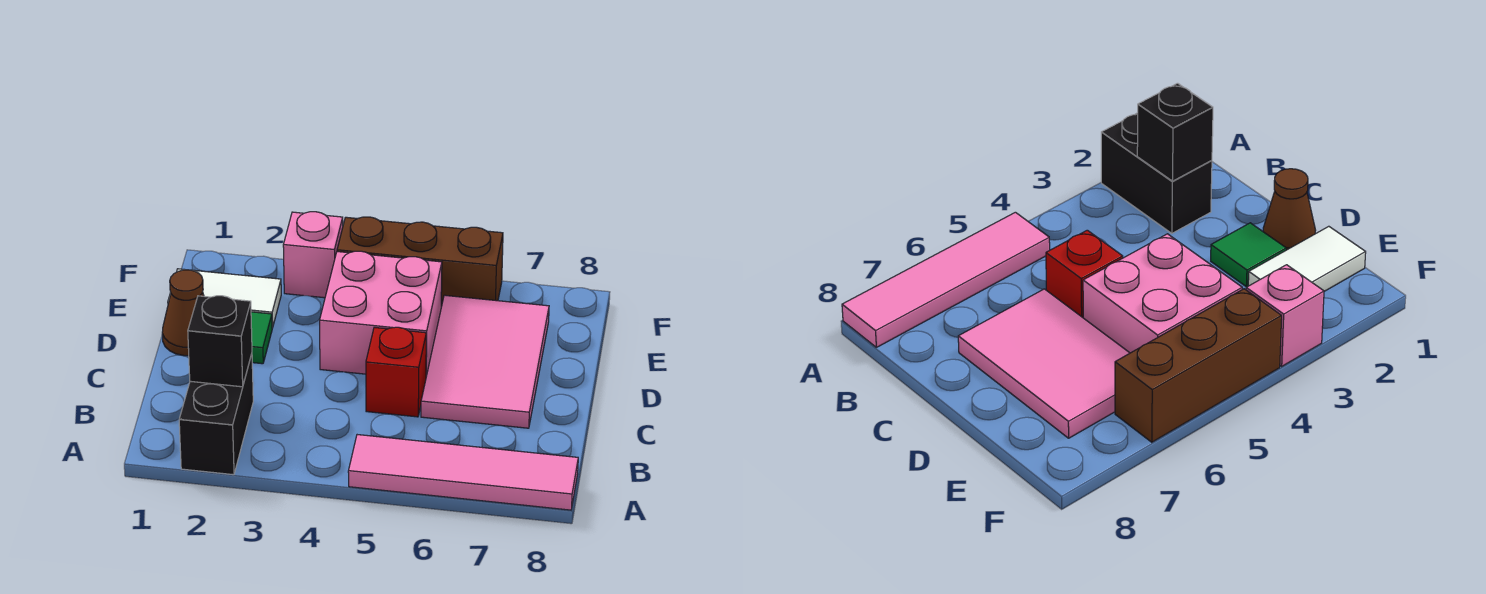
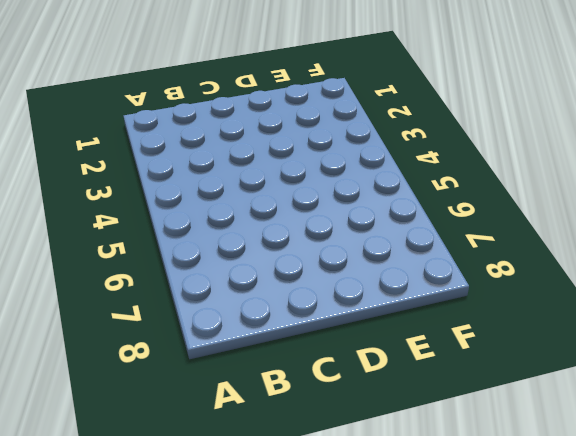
none -> black 1x2 brick [179,354,253,475]
none -> pink 1x4 tile [348,435,578,510]

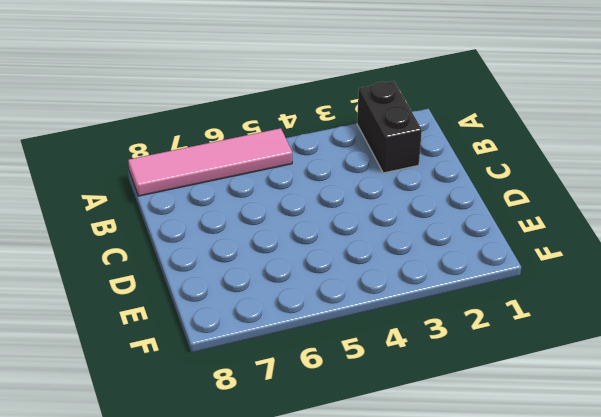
none -> red 1x1 brick [366,327,426,417]
none -> pink 2x3 tile [421,295,549,428]

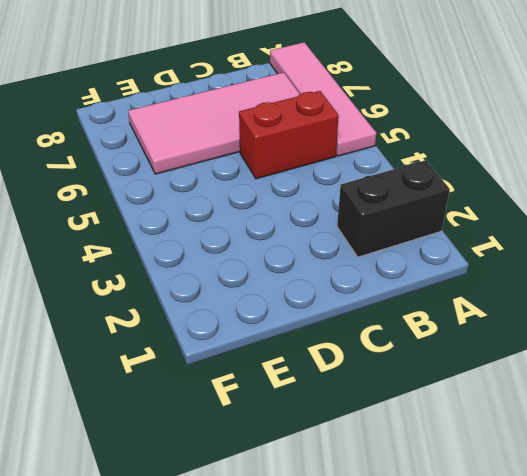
red 1x2 brick [239,91,339,179] -> red 1x1 brick [366,327,426,417]
pink 2x4 tile [128,72,300,174] -> pink 2x3 tile [421,295,549,428]
none -> brown 1x1 cone [162,270,204,356]
none -> green 1x1 tile [251,312,272,364]

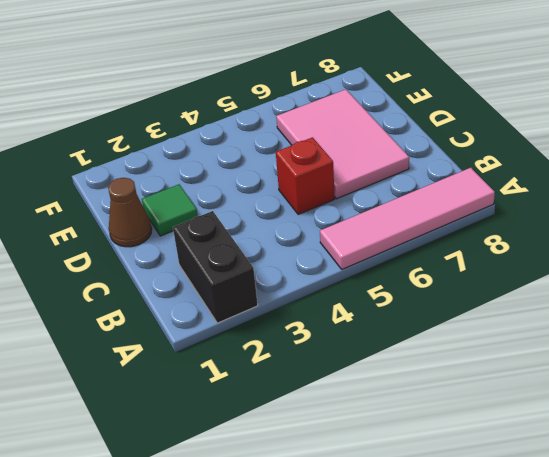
none -> pink 2x2 brick [320,251,442,376]
none -> white 1x2 tile [168,269,281,328]

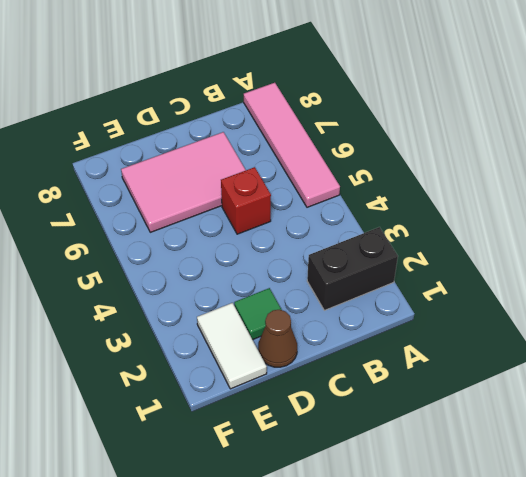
none -> pink 2x2 brick [320,251,442,376]
none -> pink 1x1 brick [283,212,343,298]

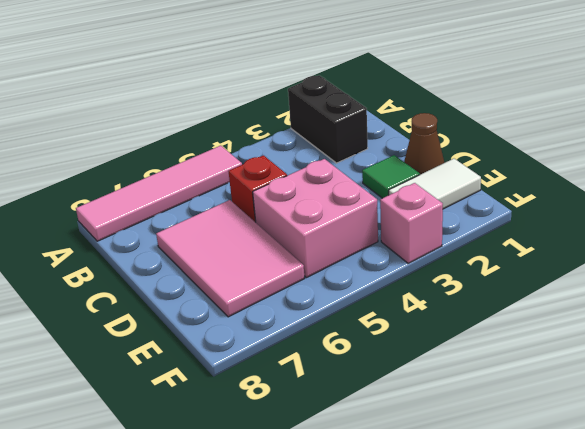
none -> brown 1x3 brick [337,217,503,307]
none -> black 1x1 brick [188,296,252,387]

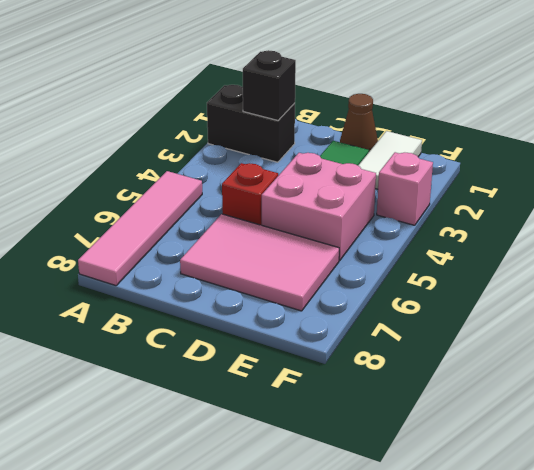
none -> brown 1x3 brick [337,217,503,307]

